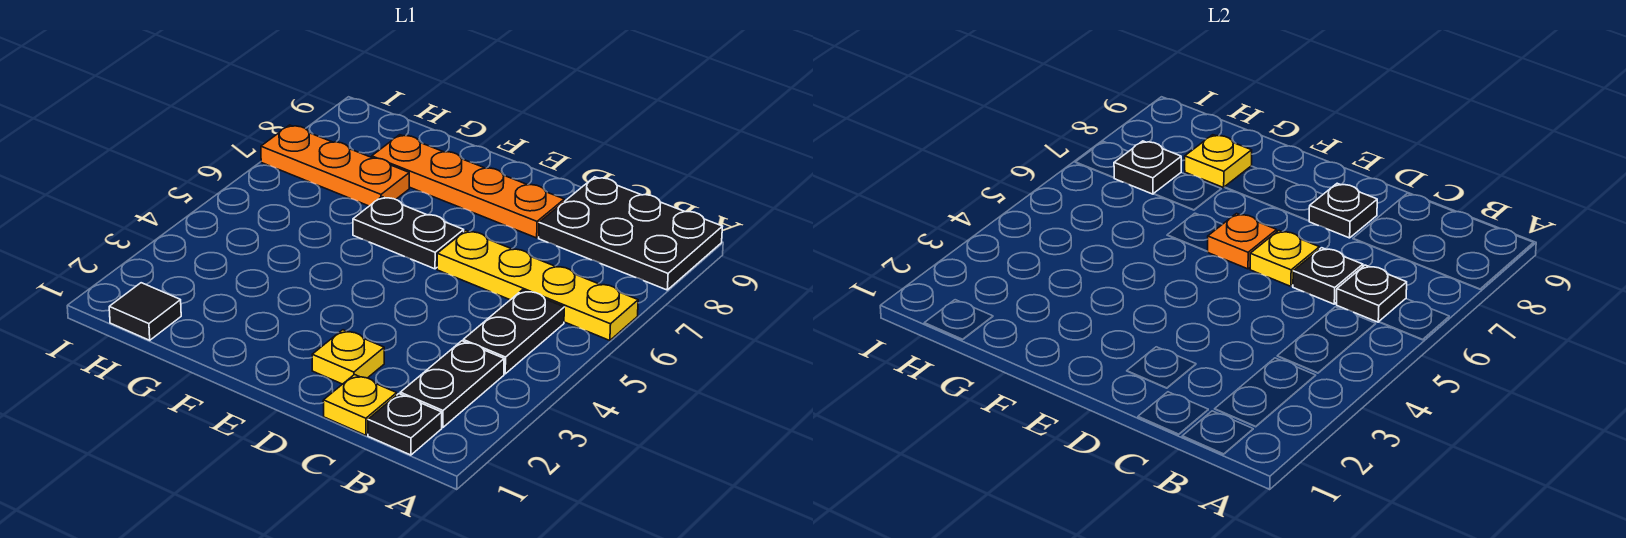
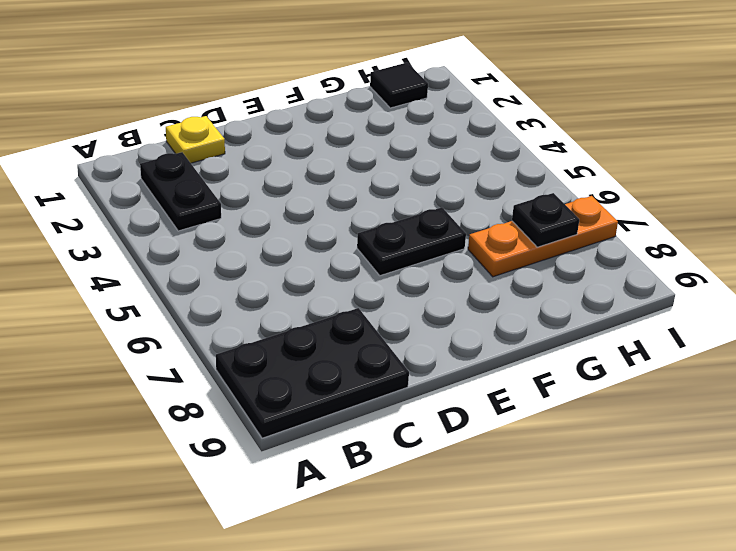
none -> yellow 1x4 plate [437,231,638,341]
none -> black 1x1 plate [368,394,442,455]
none -> black 1x2 plate [463,290,564,374]

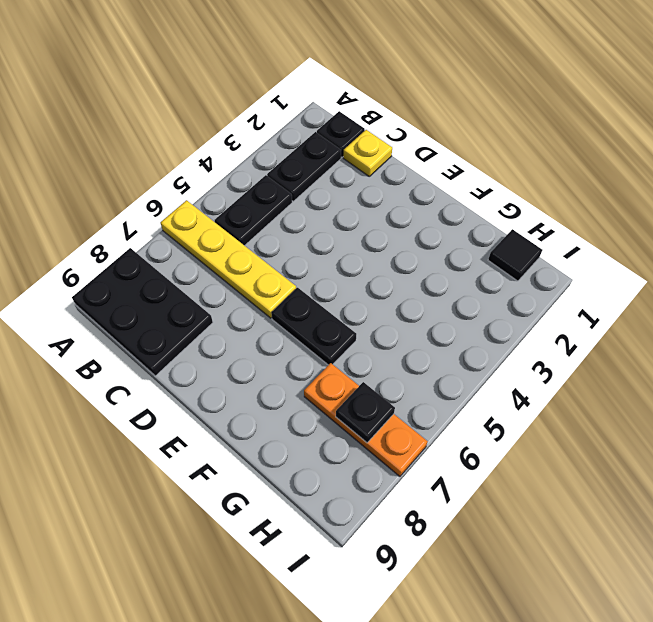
none -> yellow 1x1 plate [312,330,384,384]
none -> orange 1x4 plate [372,135,564,238]
none -> black 1x1 plate [1337,265,1407,322]

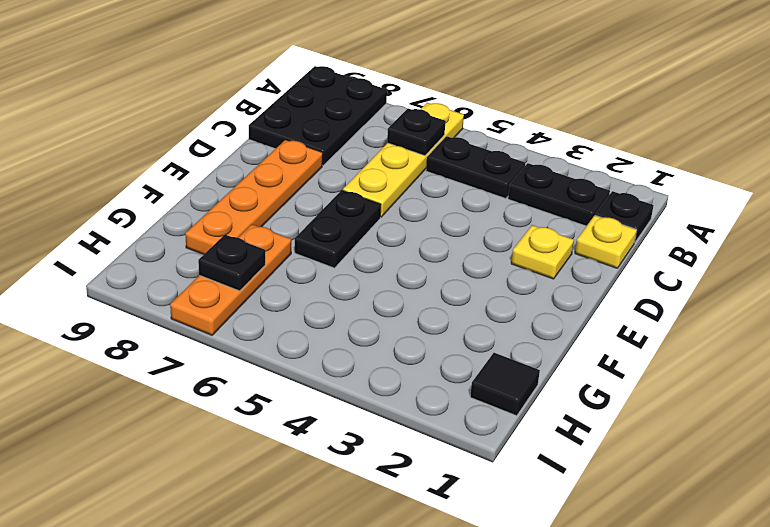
none -> black 1x1 plate [1293,248,1363,304]
none -> yellow 1x1 plate [1250,231,1319,286]
none -> black 1x1 plate [1309,183,1377,238]

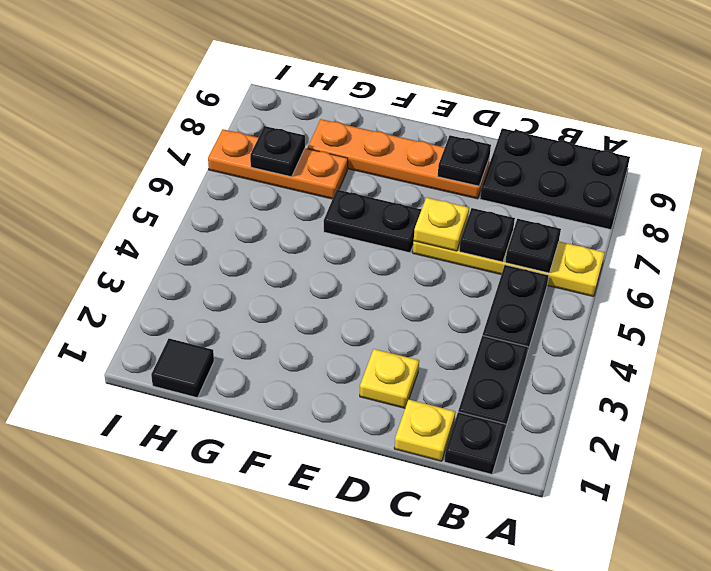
none -> orange 1x1 plate [1208,213,1277,269]
none -> yellow 1x1 plate [1185,135,1252,188]

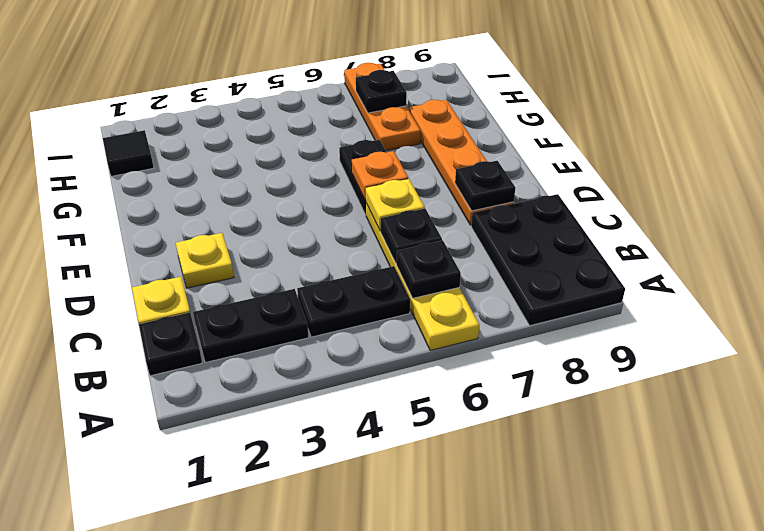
none -> yellow 1x1 plate [1185,135,1252,188]

